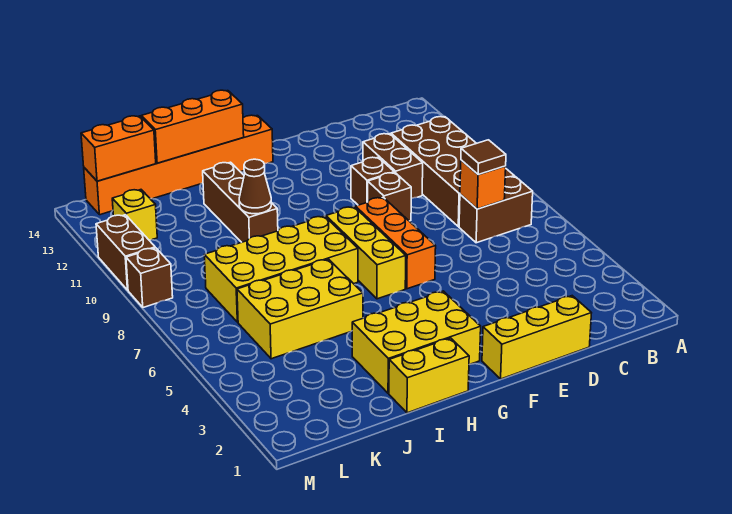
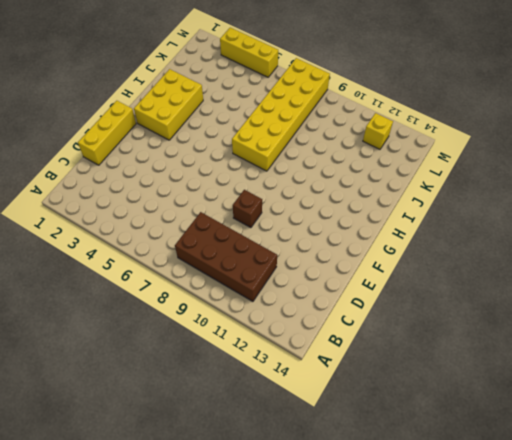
yellow 2x6 brick [232,58,330,171] -> yellow 2x4 brick [204,216,358,322]
yellow 1x3 brick [220,28,278,77] -> yellow 1x3 brick moved to [326,207,406,299]
none -> brown 1x2 brick [459,176,533,243]
none -> brown 1x2 brick [363,134,423,199]
none -> brown 1x1 brick [351,157,394,205]

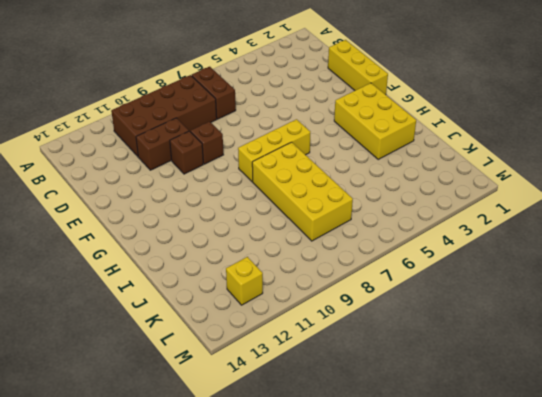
none -> orange 1x3 brick [356,197,436,289]
none -> orange 1x6 brick [84,115,273,215]
none -> yellow 1x2 brick [389,338,469,413]

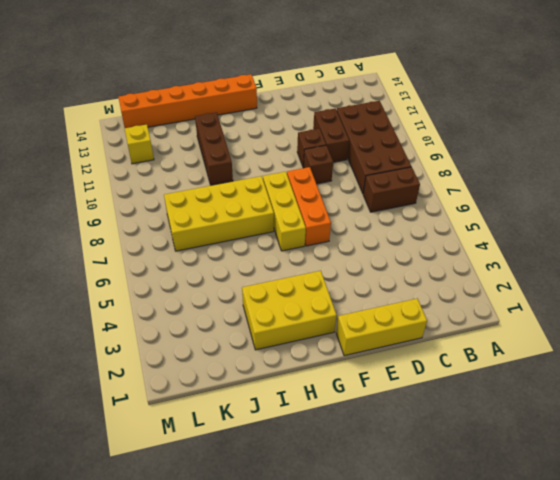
none -> yellow 1x2 brick [389,338,469,413]
none -> yellow 2x3 brick [237,259,363,359]
none -> brown 1x1 brick [126,248,173,307]

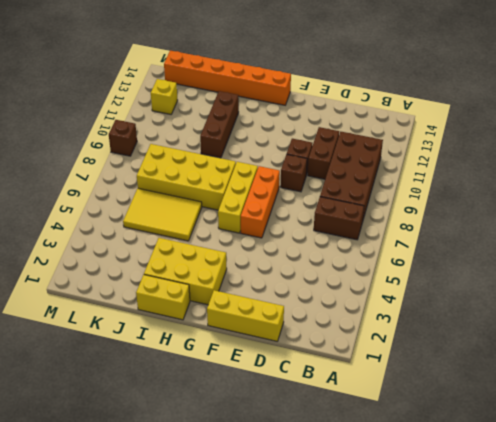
yellow 2x3 tile [123,188,202,241] -> yellow 2x3 brick [237,259,363,359]
none -> brown 1x2 brick [96,215,155,290]
none -> orange 1x1 brick [460,160,506,209]
none -> orange 1x3 brick [141,90,244,163]

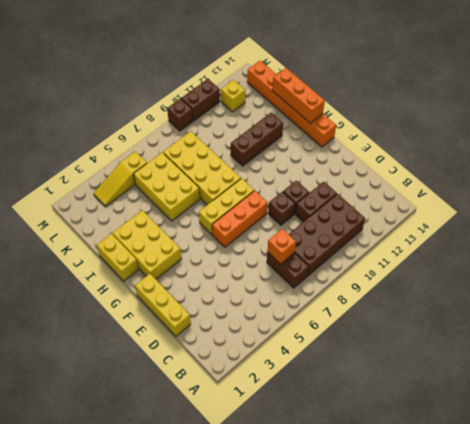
yellow 1x3 slope [94,151,147,207] -> none
none -> brown 1x1 cone [239,159,271,214]
none -> orange 1x2 brick [81,116,156,181]
none -> brown 1x1 tile [461,140,506,175]

